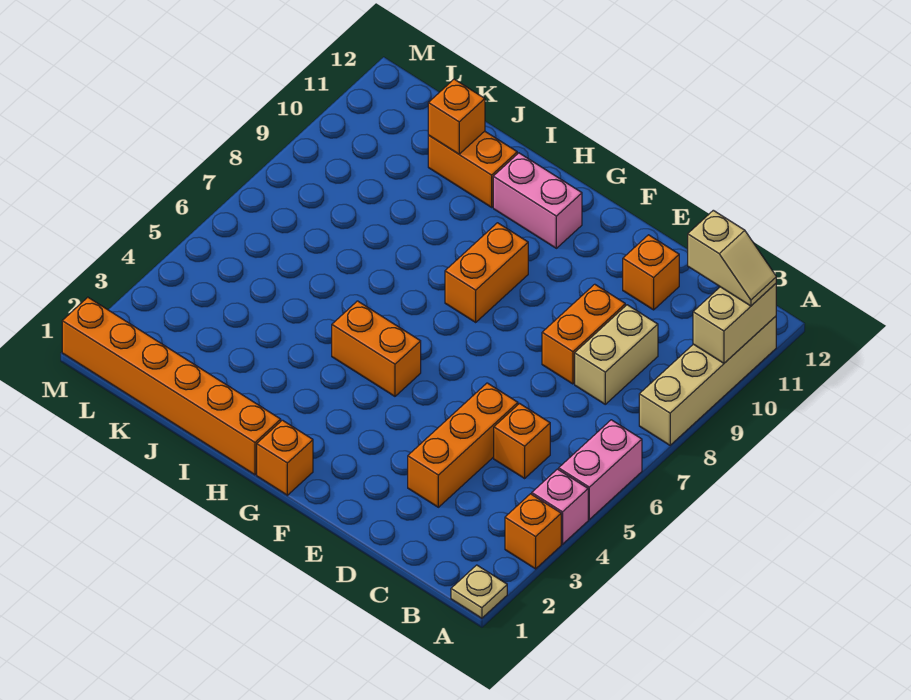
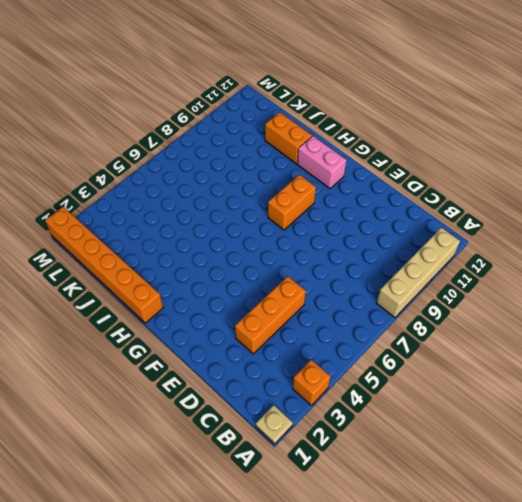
none -> pink 1x1 brick [532,469,588,544]
none -> pink 1x2 brick [559,420,642,519]
none -> orange 1x1 brick [494,404,550,478]

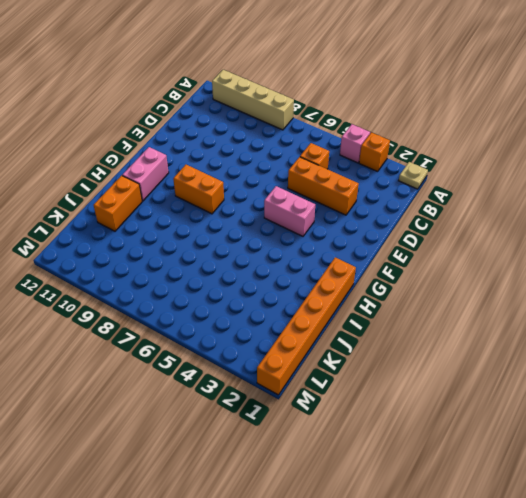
pink 1x2 brick [264,186,315,236] -> pink 1x2 brick moved to [559,420,642,519]
none -> tan 1x2 brick [575,305,658,404]
none -> orange 1x2 brick [542,284,625,384]
none -> orange 1x1 brick [623,235,679,310]

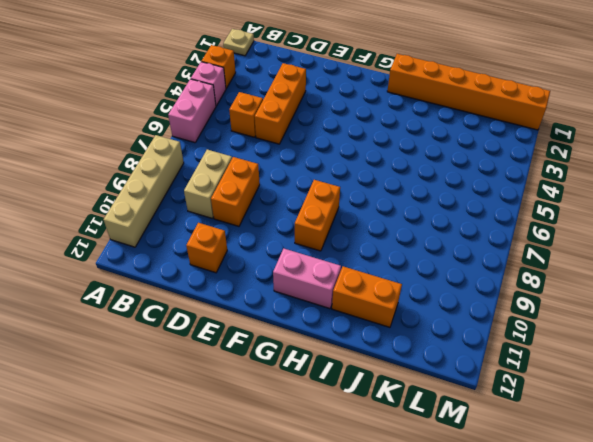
none -> orange 1x1 brick [257,420,313,495]
none -> orange 1x2 brick [332,301,421,396]
none -> tan 1x2 brick [693,284,776,363]

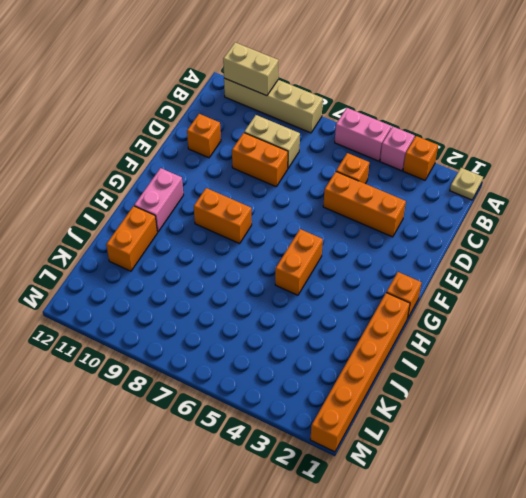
none -> orange 1x1 brick [428,79,485,154]
none -> tan 1x2 slope [688,210,776,306]

